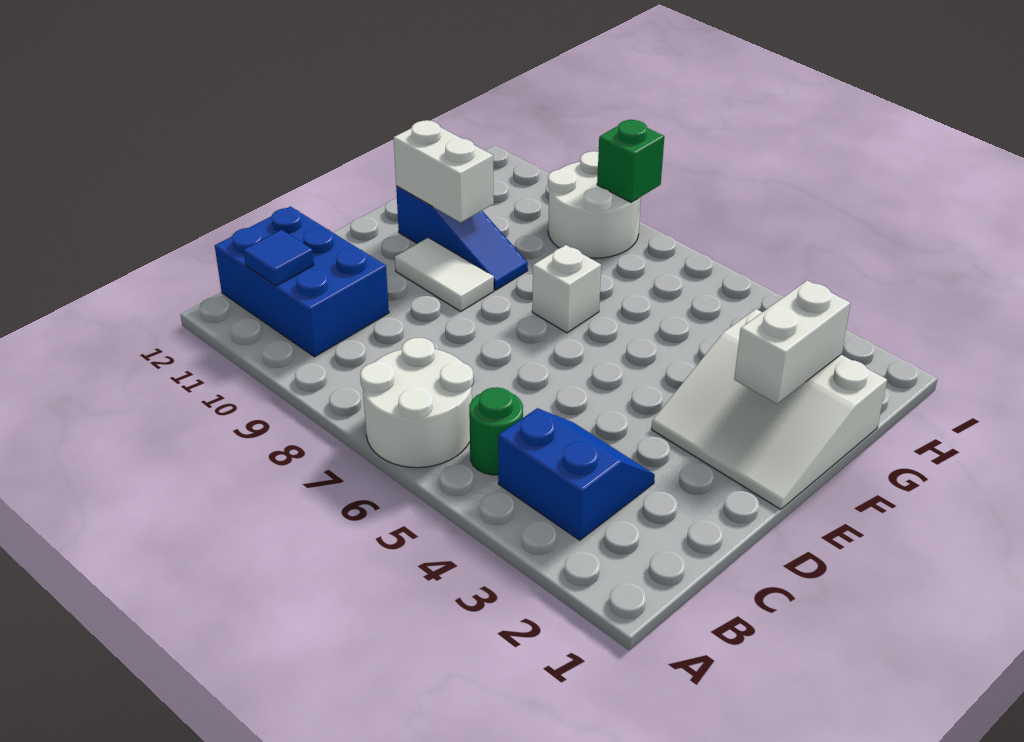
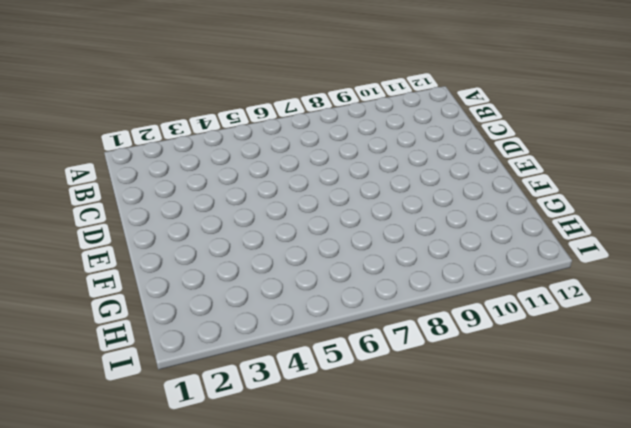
none -> white 2x2 round brick [360,338,473,468]
none -> blue 2x2 slope [498,408,655,540]
none -> green 1x1 round brick [469,387,523,475]

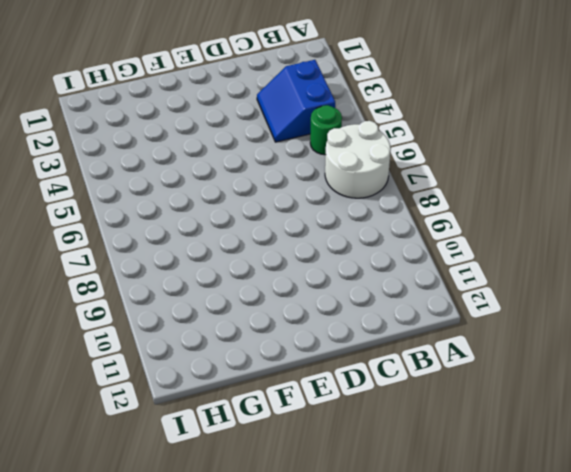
none -> blue 2x3 brick [215,207,389,357]
none -> white 3x3 slope [651,309,887,509]
none -> white 1x2 tile [395,238,494,311]

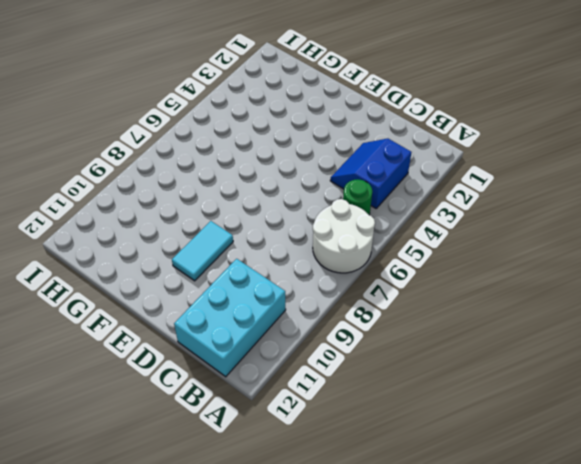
cyan 2x3 brick [174,259,286,377] -> blue 2x3 brick [215,207,389,357]
cyan 1x2 tile [172,221,233,281] -> white 1x2 tile [395,238,494,311]
none -> white 3x3 slope [651,309,887,509]
none -> white 1x1 brick [532,245,601,333]
none -> blue 1x3 slope [396,186,528,290]

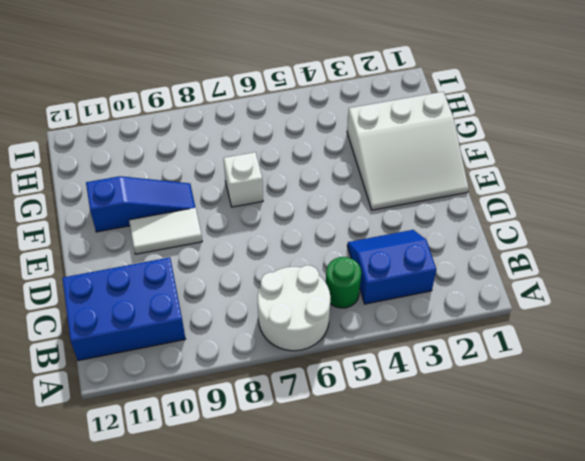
none -> white 2x2 round brick [548,151,641,258]
none -> blue 1x1 tile [243,230,314,286]
none -> white 1x2 brick [734,280,851,404]

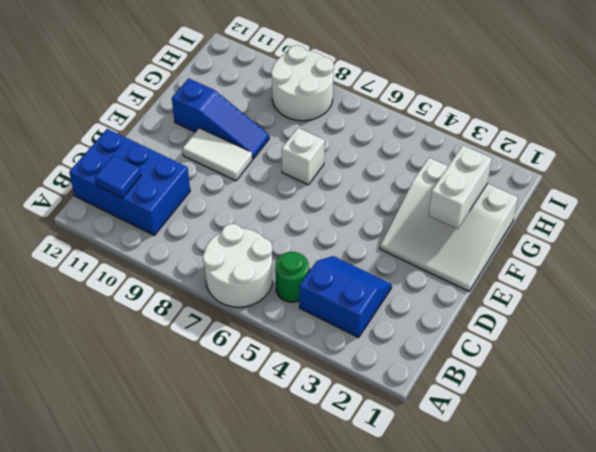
none -> white 1x2 brick [394,120,494,222]
none -> green 1x1 brick [597,119,664,202]

